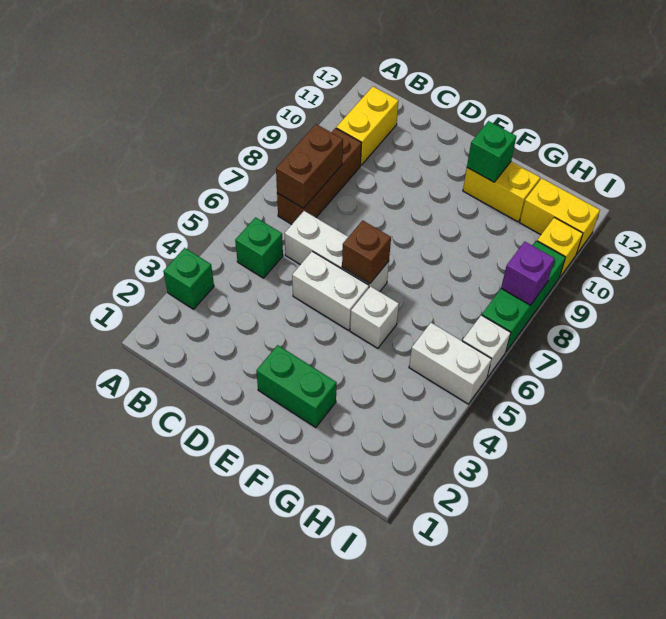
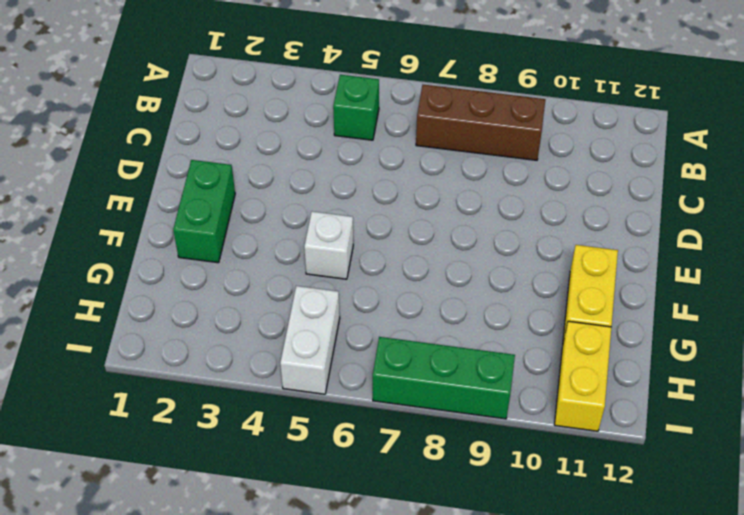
none -> green 1x1 brick [163,248,214,309]
none -> yellow 1x2 brick [336,87,399,165]
none -> white 1x3 brick [284,211,389,292]

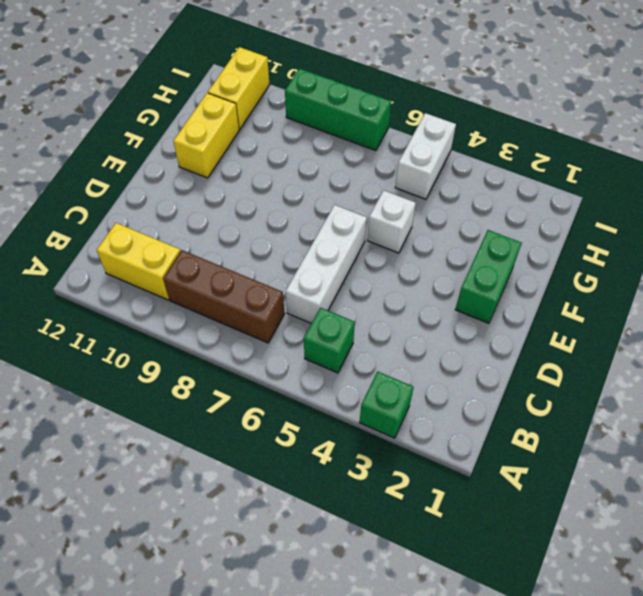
none -> white 1x2 brick [292,251,369,330]
none -> white 1x1 brick [463,315,511,378]
none -> yellow 1x1 brick [537,217,583,278]

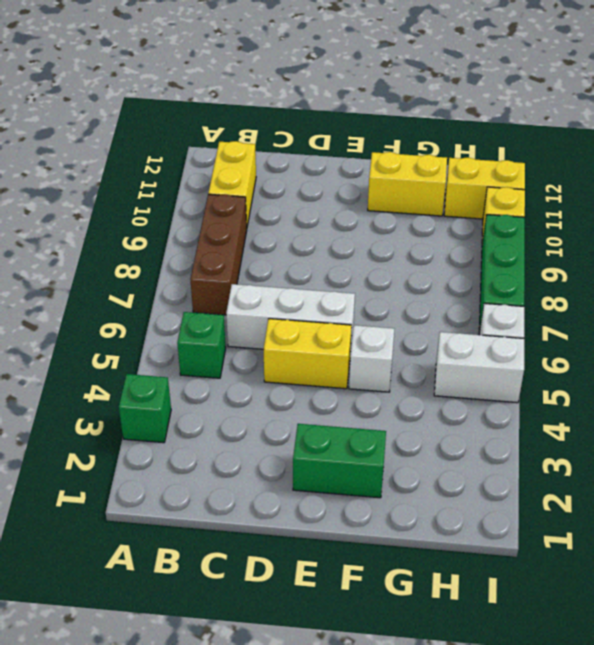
yellow 1x2 brick [264,319,352,389] -> white 1x2 brick [292,251,369,330]
none -> brown 1x2 brick [276,124,343,208]
none -> brown 1x1 brick [342,220,391,284]
none -> green 1x1 brick [467,121,516,182]

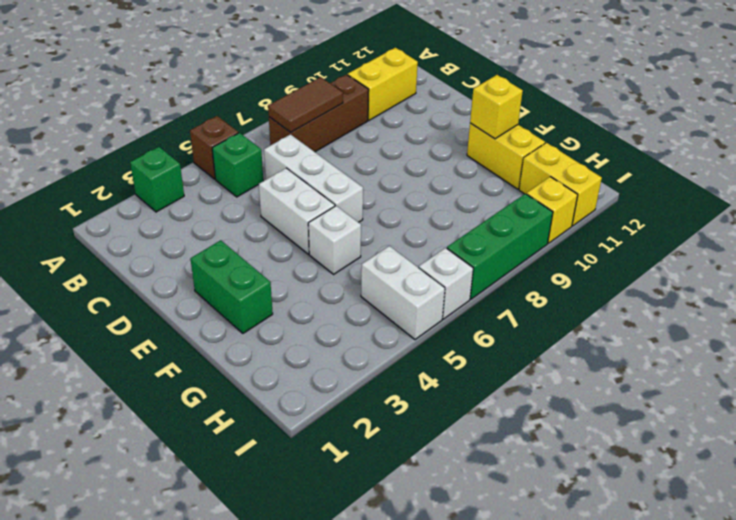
brown 1x1 brick [190,116,238,179] -> brown 1x1 brick moved to [342,220,391,284]
brown 1x2 tile [268,77,343,132] -> brown 1x2 brick [276,124,343,208]
yellow 1x1 brick [470,75,523,139] -> green 1x1 brick [467,121,516,182]
none -> purple 1x1 brick [501,242,555,305]

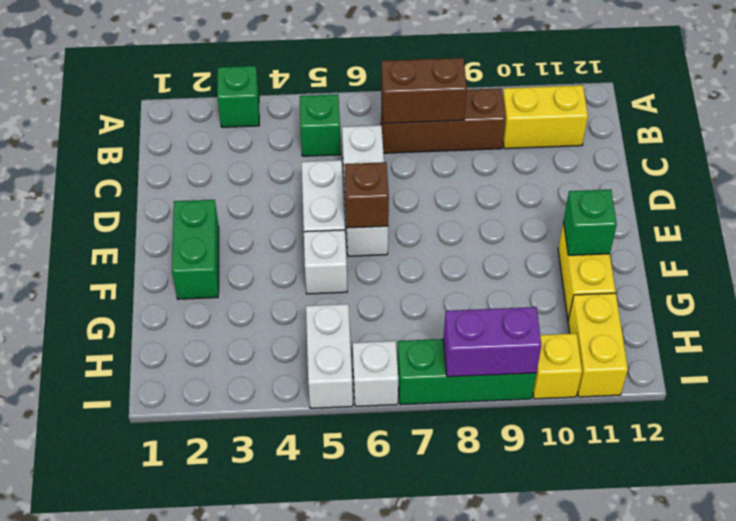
purple 1x2 brick [443,307,541,377] -> purple 1x1 brick [501,242,555,305]

